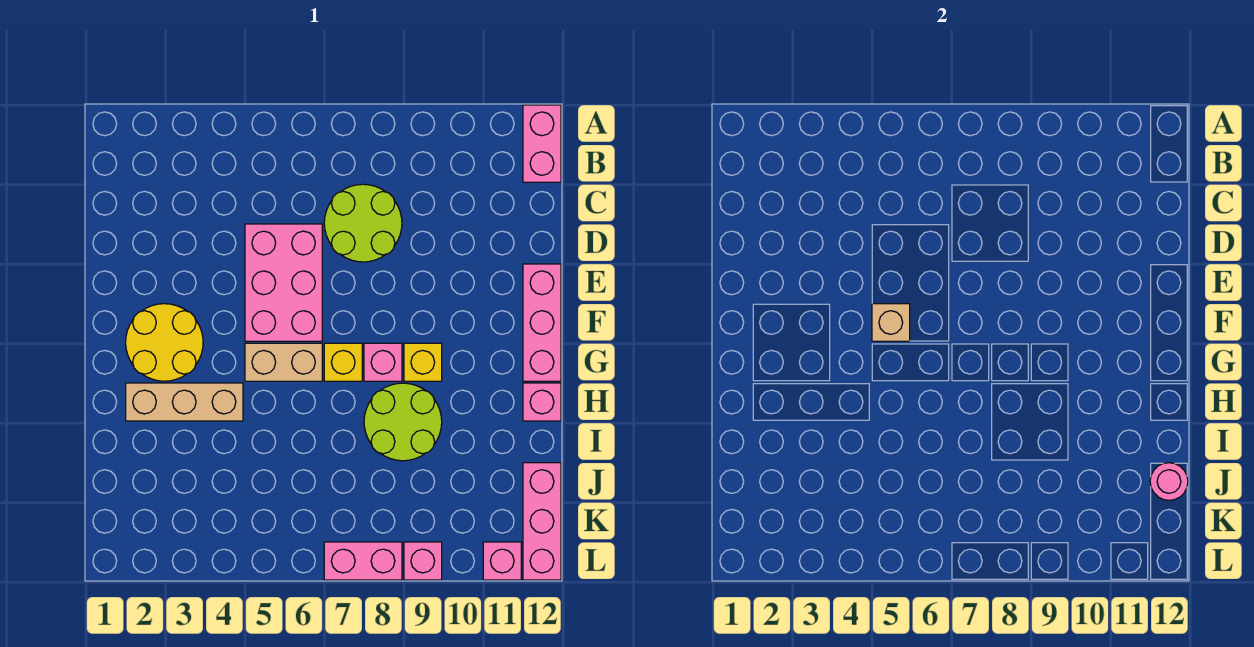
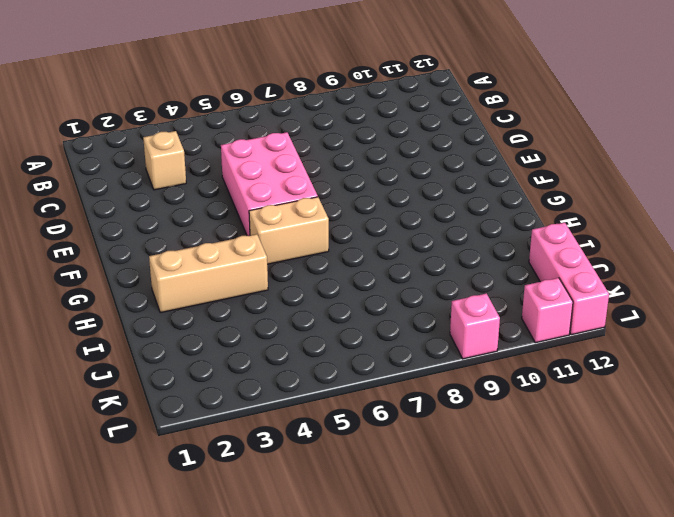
tan 1x1 brick [143,131,186,190] -> tan 1x1 brick moved to [872,304,910,341]
none -> pink 1x2 brick [523,105,561,182]
none -> lime 2x2 round brick [324,184,402,262]
none -> pink 1x3 brick [523,264,561,381]

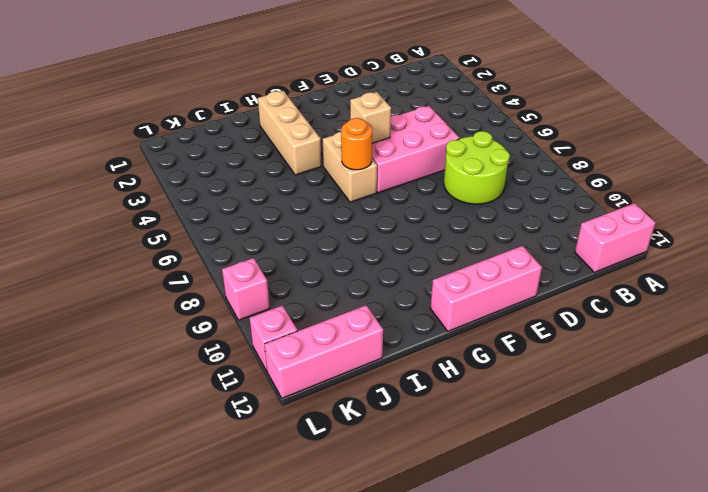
orange 1x1 round brick [341,118,372,170] -> none
none -> yellow 2x2 round brick [126,304,203,381]
none -> yellow 1x1 brick [324,343,362,381]
none -> pink 1x1 brick [364,343,402,381]

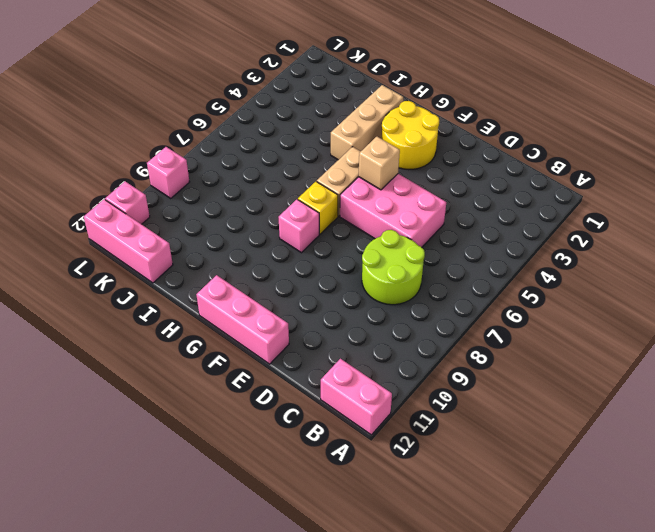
none -> yellow 1x1 brick [404,343,442,381]
none -> lime 2x2 round brick [364,383,442,461]
none -> pink 1x1 brick [523,383,561,421]

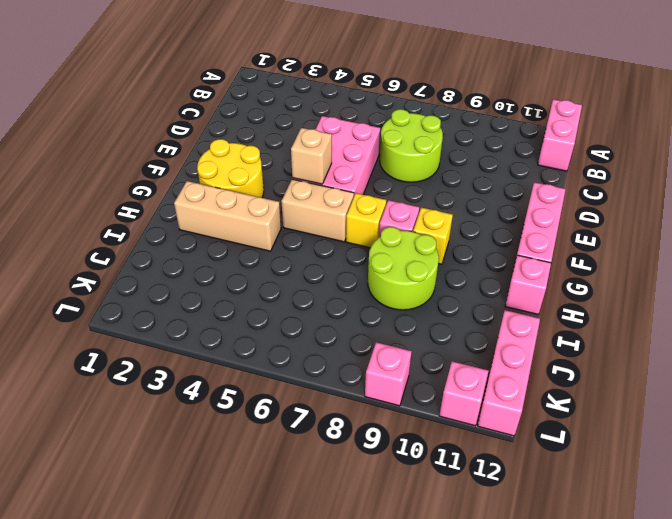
none -> pink 1x2 brick [324,542,402,580]
none -> pink 1x1 round brick [1150,463,1188,500]

